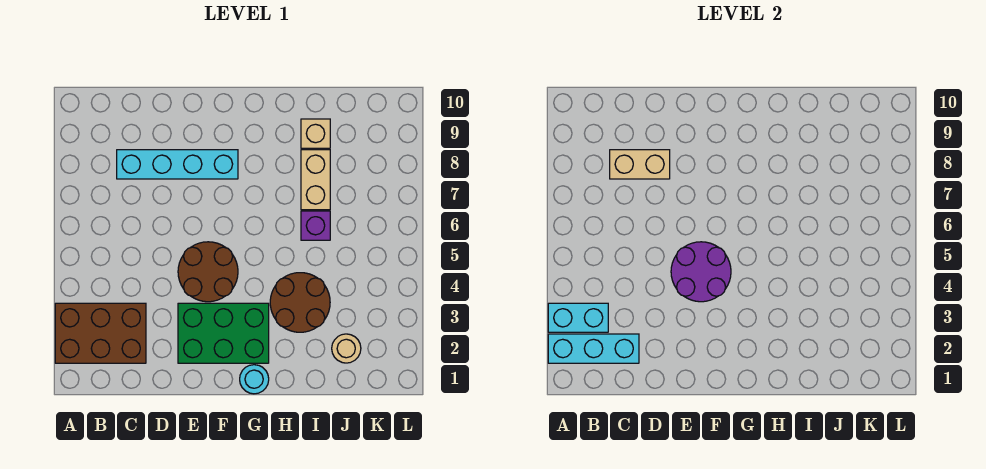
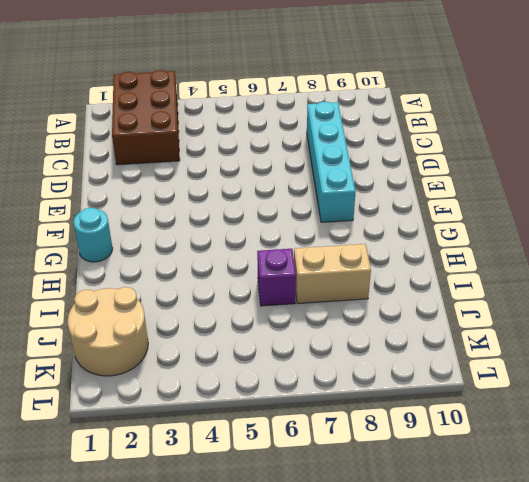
tan 2x2 round brick [68,287,148,376] -> tan 1x1 round brick [332,334,361,363]
none -> green 2x3 brick [178,303,269,363]
none -> brown 2x2 round brick [178,242,238,302]
none -> brown 2x2 round brick [270,273,330,332]

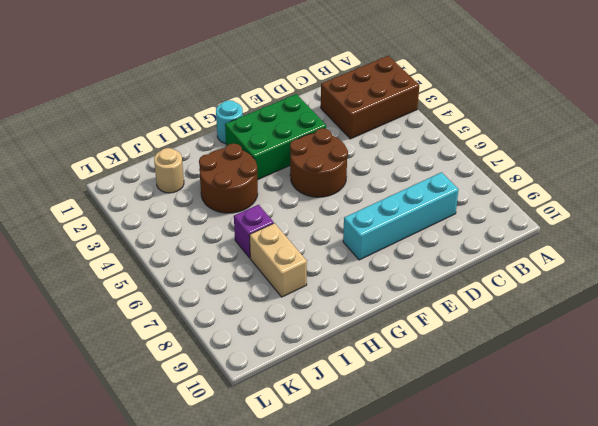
none -> tan 1x1 brick [301,119,330,148]
none -> cyan 1x3 brick [548,334,639,363]
none -> cyan 1x2 brick [548,303,608,332]

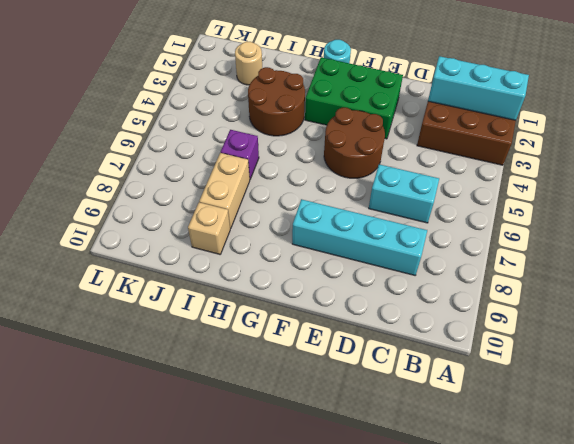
cyan 1x2 brick [369,164,439,223] -> cyan 1x2 brick moved to [548,303,608,332]
none -> tan 1x2 brick [610,150,670,179]
none -> purple 2x2 round brick [671,242,731,302]

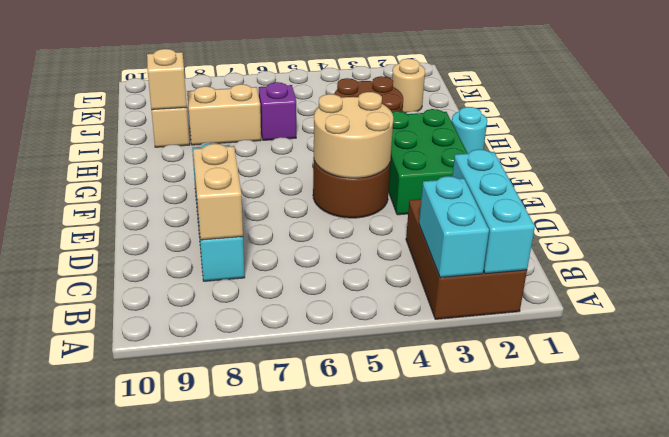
tan 2x2 round brick [314,92,393,178] -> purple 2x2 round brick [671,242,731,302]
tan 1x1 brick [147,49,187,110] -> none

